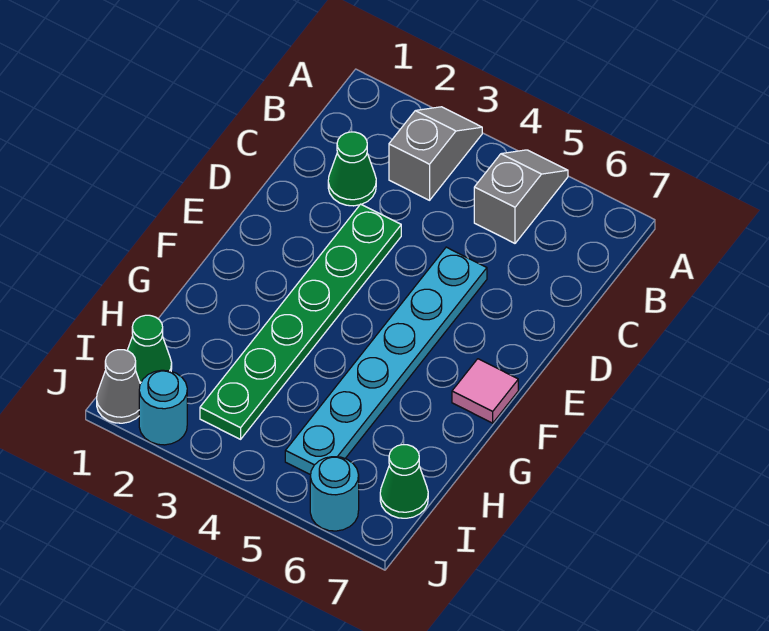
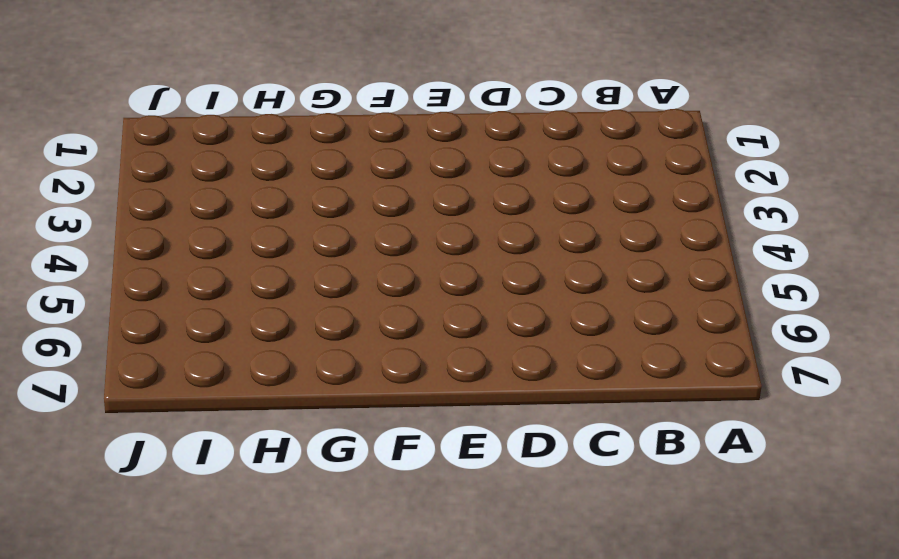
none -> grey 1x2 slope [389,107,482,200]
none -> grey 1x2 slope [474,150,568,243]

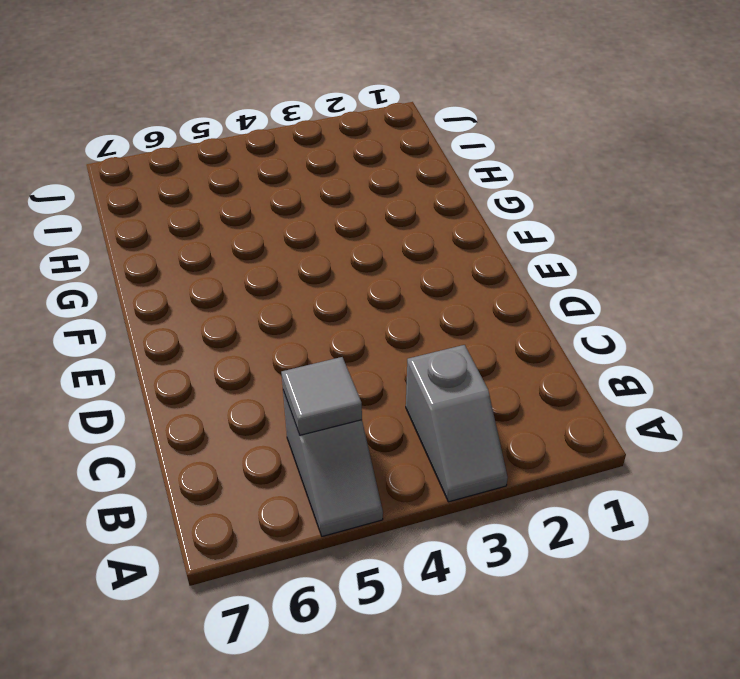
grey 1x1 tile [281,357,362,435] -> none
none -> green 1x1 cone [328,132,376,206]
none -> green 1x6 plate [200,204,401,439]

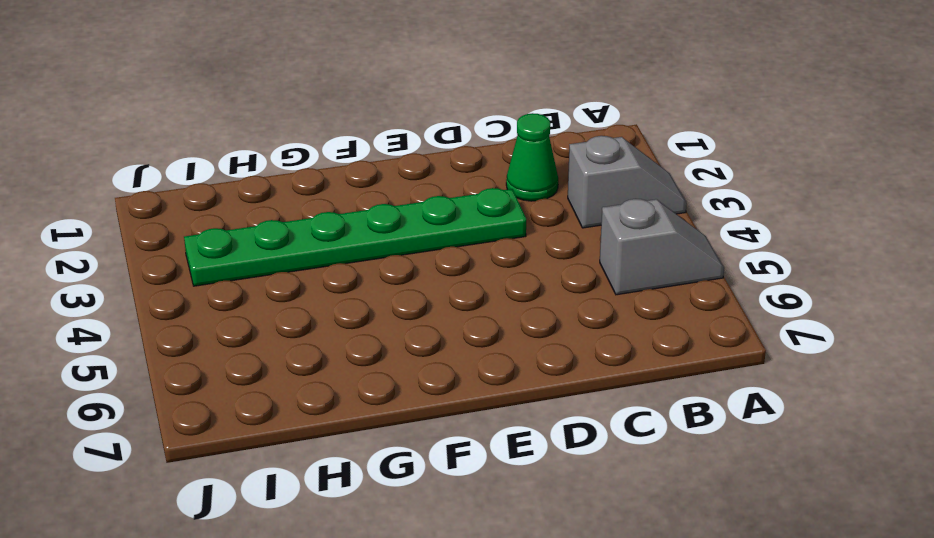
none -> cyan 1x6 plate [285,247,487,475]
none -> pink 1x1 tile [452,359,518,423]

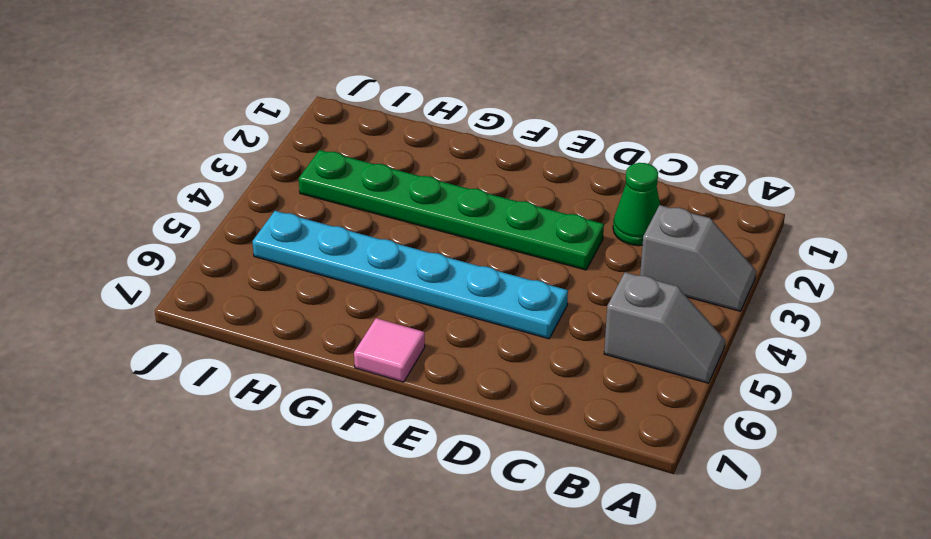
none -> green 1x1 cone [127,315,172,384]
none -> green 1x1 cone [380,445,428,518]

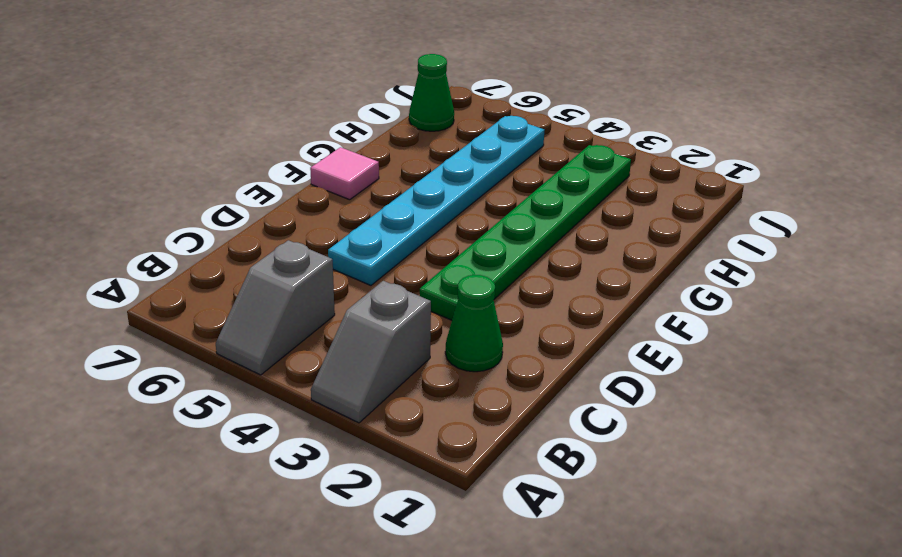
none -> green 1x1 cone [127,315,172,384]
none -> grey 1x1 cone [97,350,140,423]

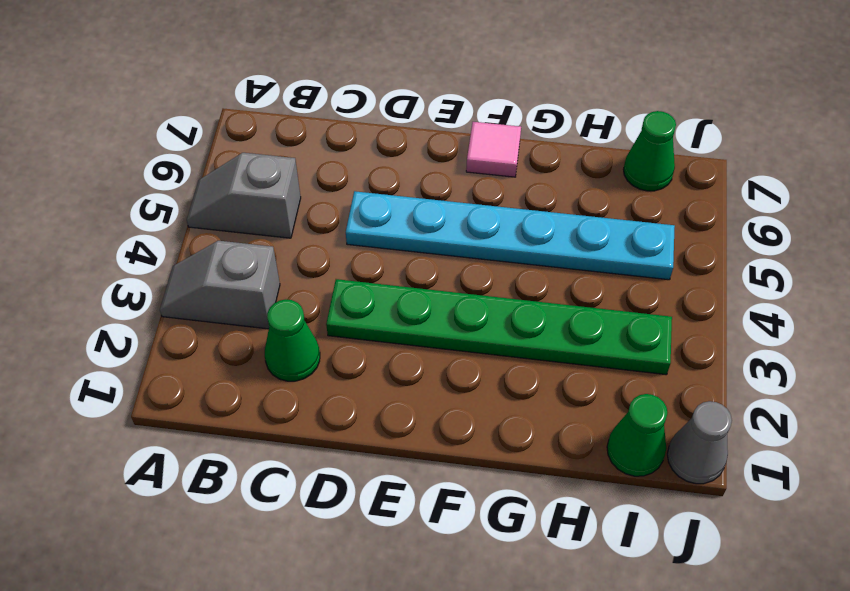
none -> cyan 1x1 round brick [139,370,187,445]
none -> cyan 1x1 round brick [310,457,359,531]

